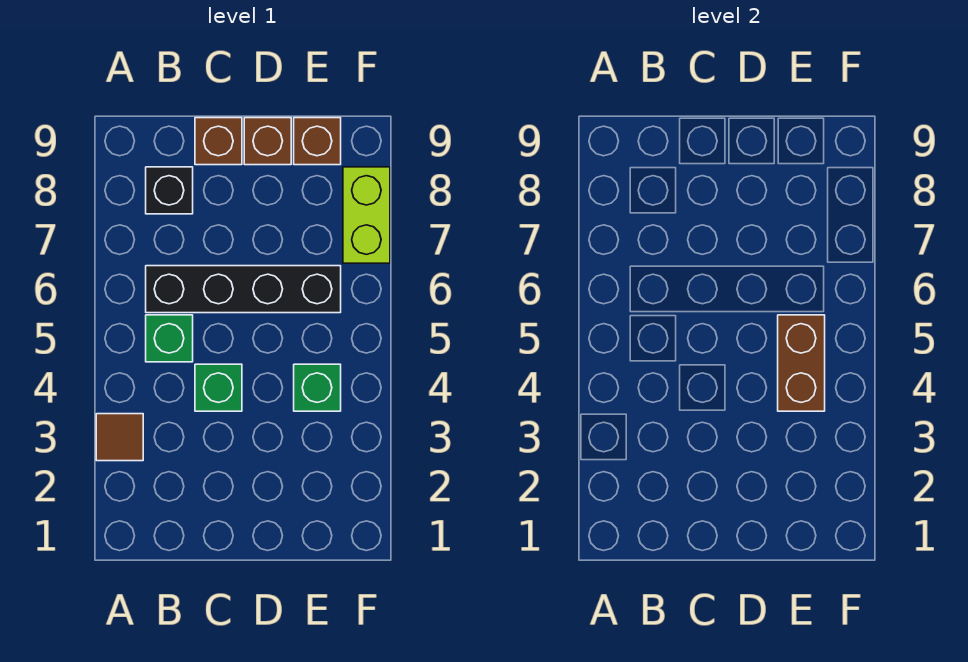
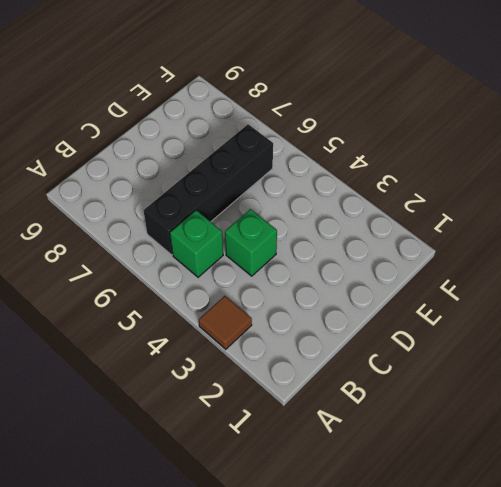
none -> black 1x1 brick [146,167,193,214]
none -> brown 1x1 brick [195,118,242,165]

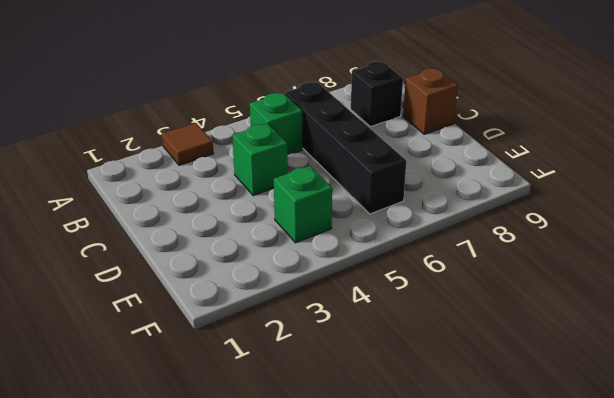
none -> brown 1x1 brick [244,118,291,165]
none -> brown 1x1 brick [294,118,341,165]

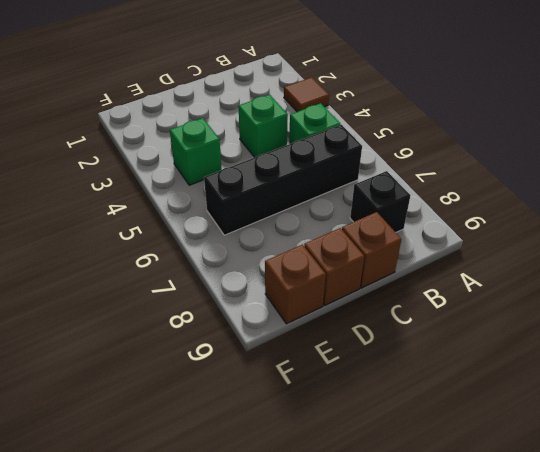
none -> lime 1x2 brick [343,167,390,263]
none -> brown 1x2 brick [778,315,825,411]

